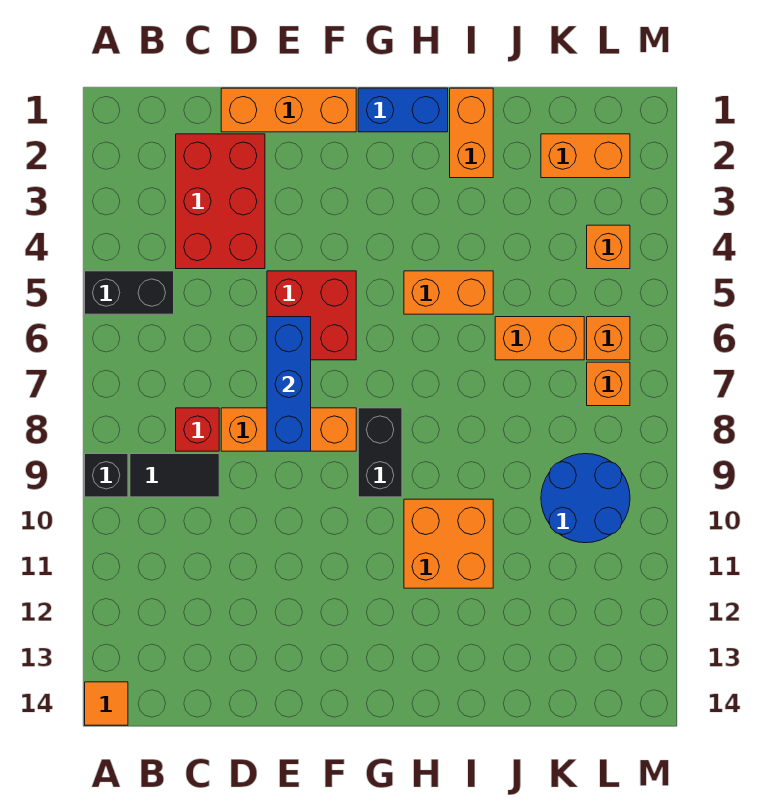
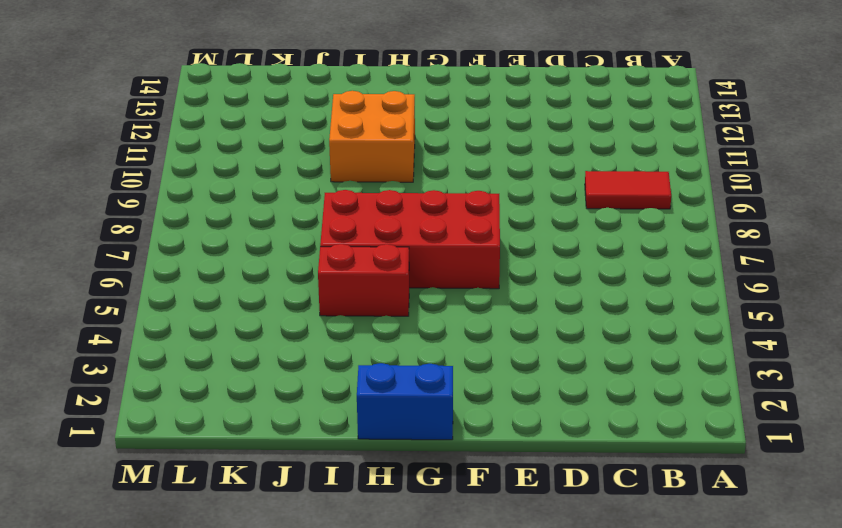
red 1x2 tile [585,171,671,209] -> black 1x2 tile [130,454,219,497]
red 2x4 brick [320,190,500,289] -> red 2x2 brick [267,271,356,360]
red 1x2 brick [318,244,409,316] -> orange 1x2 brick [404,271,493,314]
none -> black 1x2 brick [85,271,174,314]
none -> black 1x1 brick [85,454,128,497]
none -> orange 1x1 tile [85,682,128,725]

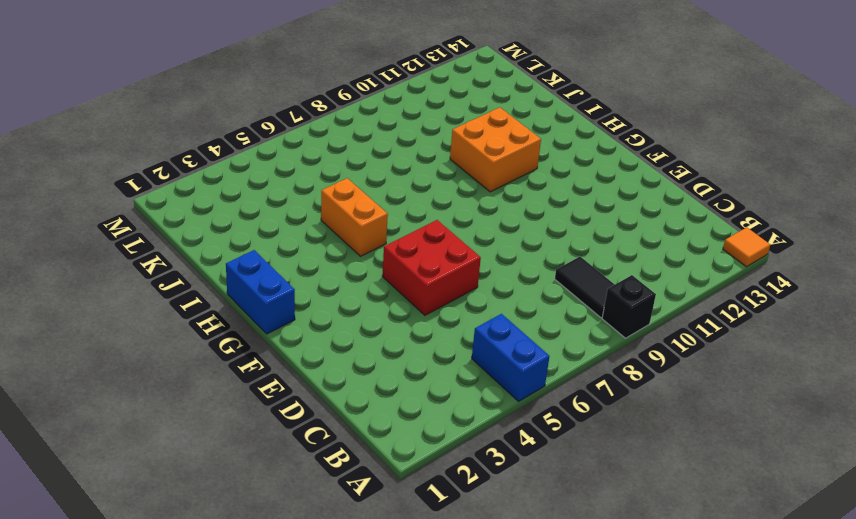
blue 1x2 brick [472,314,550,401] -> black 1x2 brick [85,271,174,314]
none -> red 2x3 brick [176,134,265,269]
none -> red 1x1 brick [176,408,219,451]
none -> orange 1x3 brick [221,88,356,132]

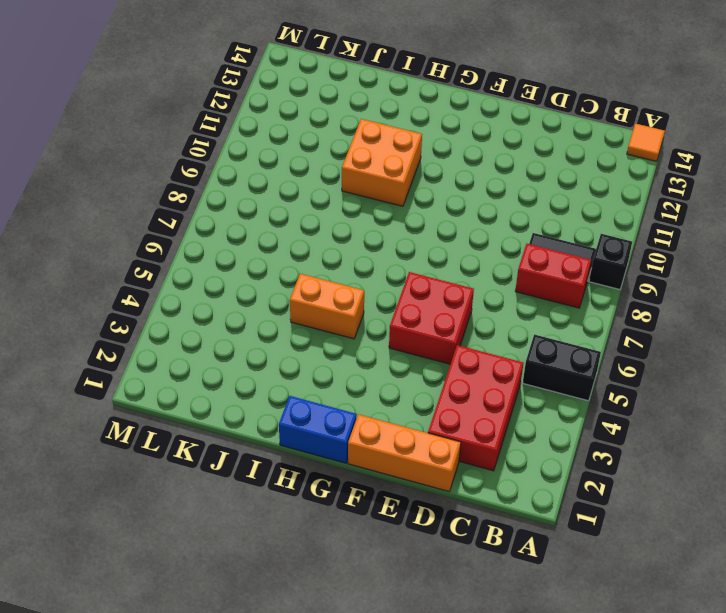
red 1x2 brick [515,244,591,308] -> red 1x1 brick [176,408,219,451]
none -> orange 1x3 brick [221,408,356,451]
none -> black 1x2 brick [358,408,402,497]
none -> orange 1x2 brick [450,88,493,178]

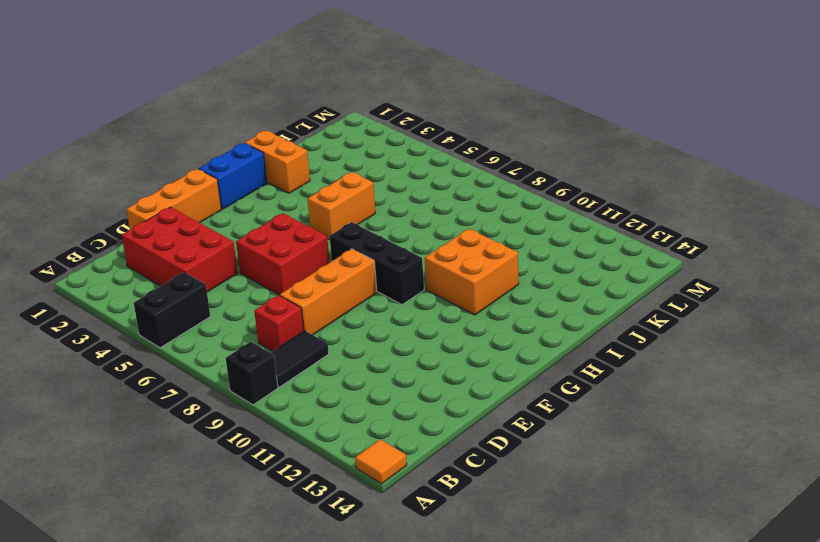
black 1x3 brick [329,222,424,305] -> black 1x2 brick [358,408,402,497]
none -> orange 1x2 brick [495,317,584,360]
none -> orange 1x2 brick [541,134,630,178]
none -> blue 2x2 round brick [541,454,630,543]

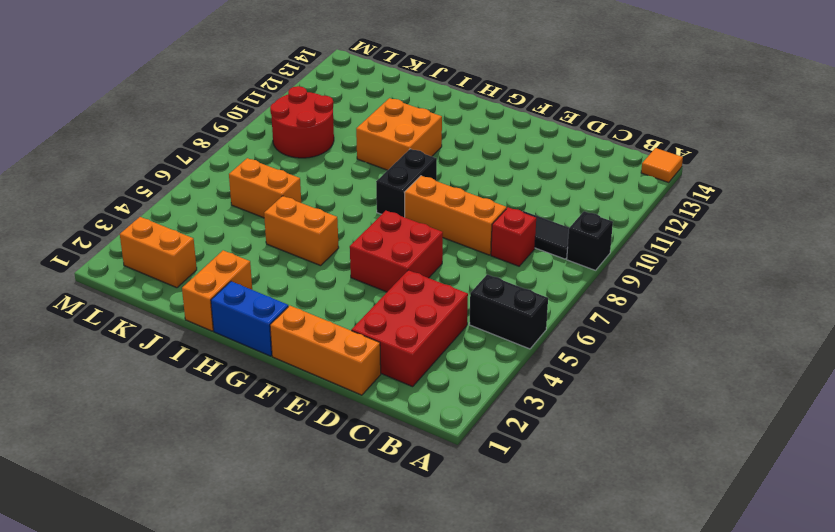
red 2x2 round brick [270,86,334,158] -> blue 2x2 round brick [541,454,630,543]
none -> orange 1x1 brick [587,225,630,269]
none -> orange 1x1 brick [587,317,630,360]
none -> orange 1x1 brick [587,362,630,406]

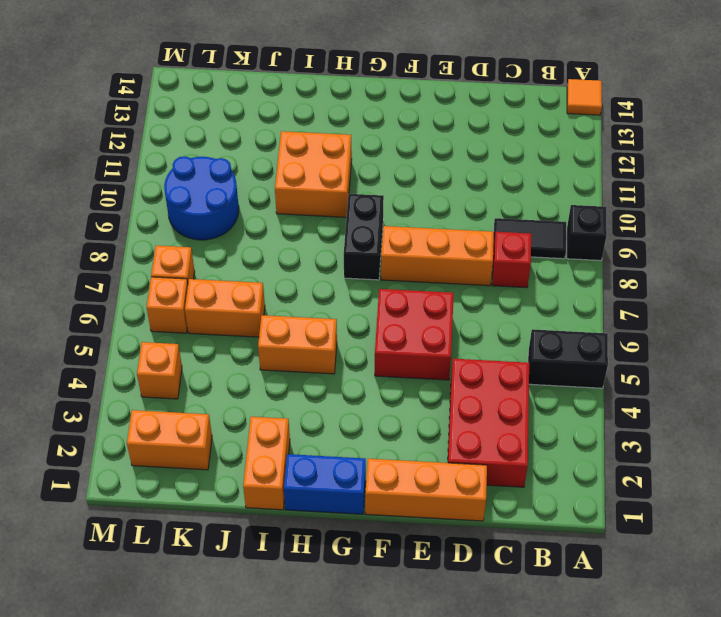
none -> blue 1x3 brick [267,317,311,451]

